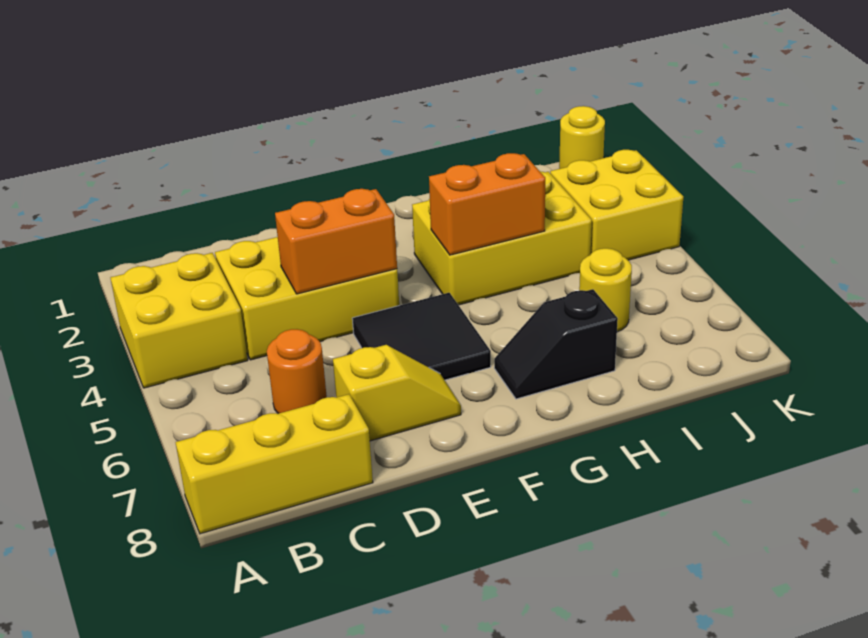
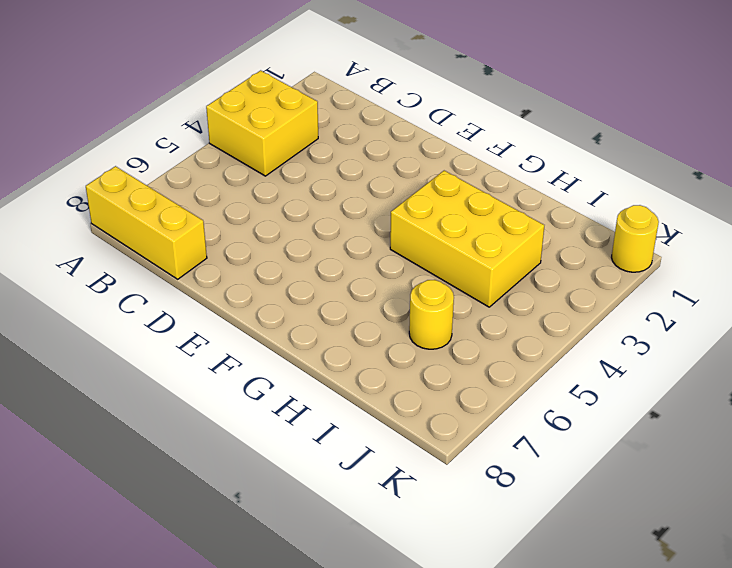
none -> yellow 2x3 brick [215,237,399,360]
none -> orange 1x1 round brick [267,329,327,414]
none -> yellow 1x2 slope [333,345,461,441]

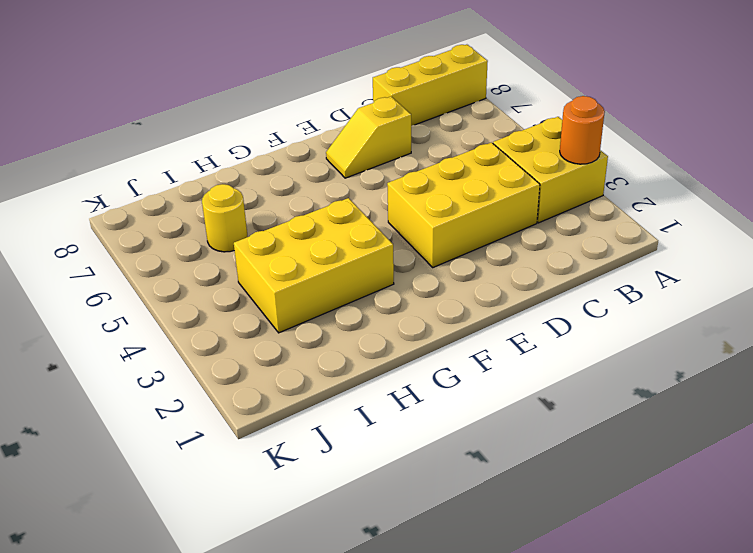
orange 1x1 round brick [560,96,605,164] -> orange 1x1 round brick moved to [267,329,327,414]
none -> black 2x2 tile [352,293,491,380]
none -> black 1x2 slope [494,289,618,399]
none -> yellow 2x2 brick [550,150,683,260]

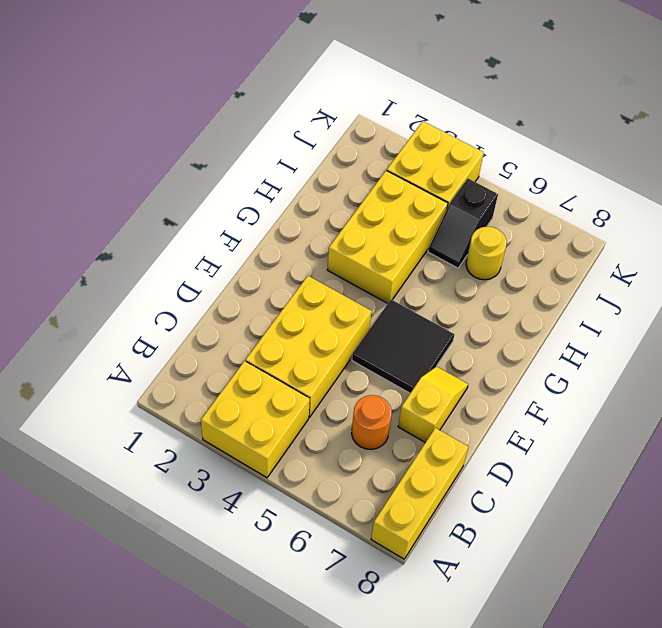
black 1x2 slope [428,179,498,268] -> black 1x2 slope moved to [494,289,618,399]
none -> yellow 1x1 round brick [559,106,605,169]
none -> orange 1x2 brick [275,189,397,294]
none -> orange 1x2 brick [429,153,545,255]

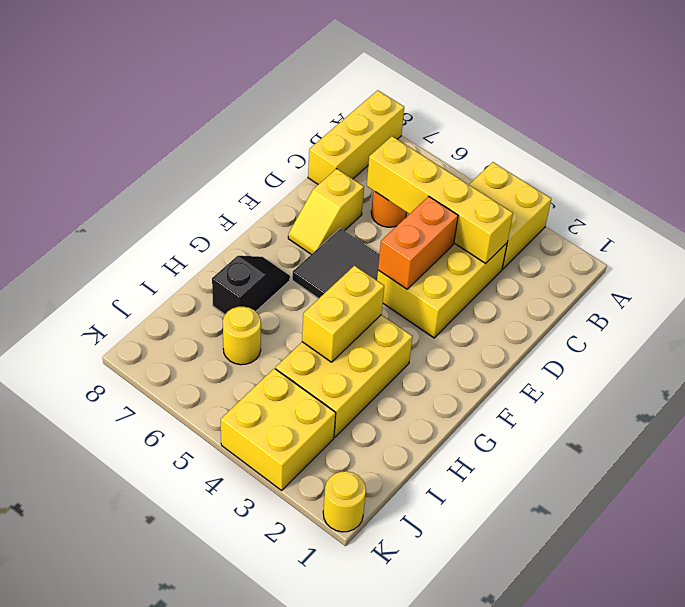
yellow 1x4 brick [367,136,513,263] -> none
yellow 1x2 brick [302,266,384,362] -> orange 1x2 brick [429,153,545,255]

